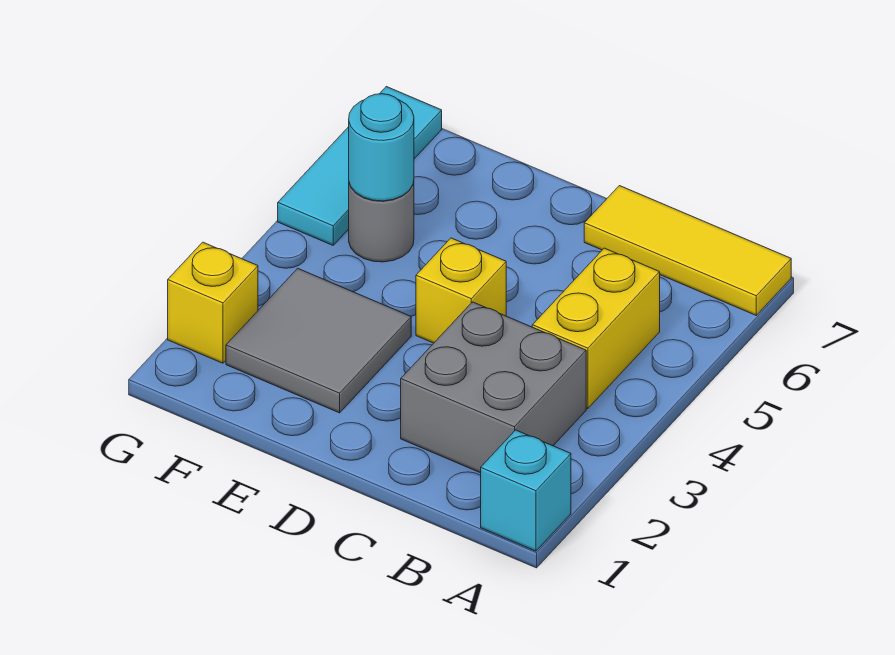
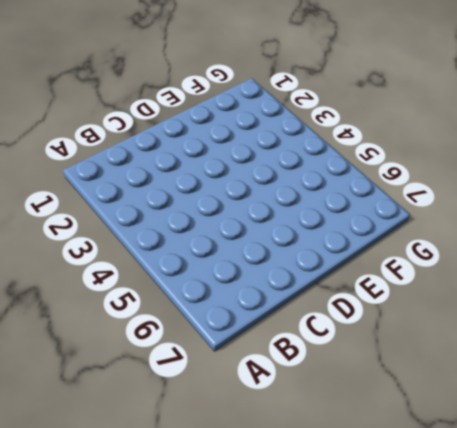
none -> cyan 1x1 brick [481,430,571,551]
none -> yellow 1x3 tile [584,186,791,315]

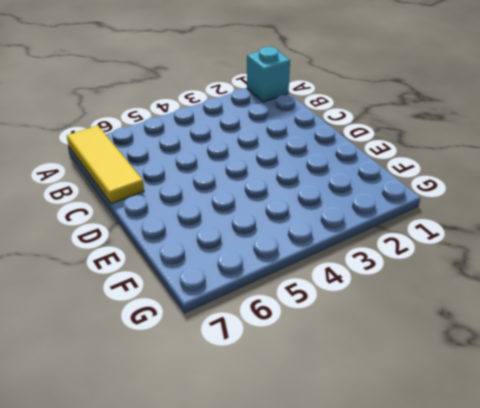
none -> grey 2x2 brick [401,302,586,473]
none -> yellow 1x2 brick [532,248,660,409]

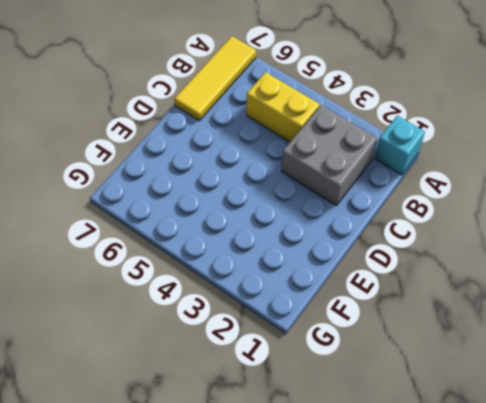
none -> yellow 1x1 brick [416,238,506,343]
none -> grey 2x2 tile [226,268,411,413]

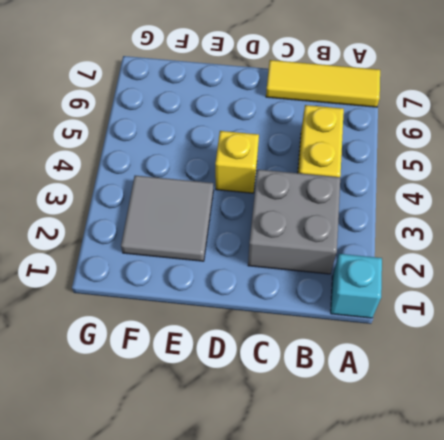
none -> grey 1x1 round brick [349,182,414,262]
none -> yellow 1x1 brick [168,242,258,363]

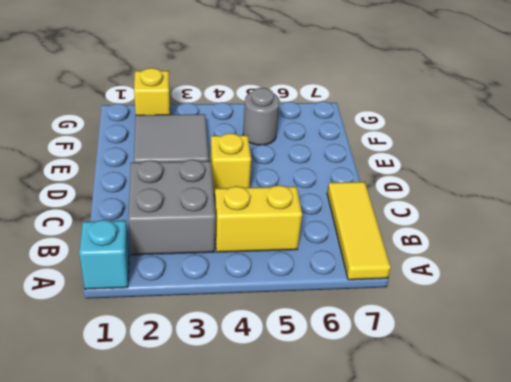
none -> cyan 1x3 tile [278,87,442,245]
none -> cyan 1x1 round brick [349,94,414,201]

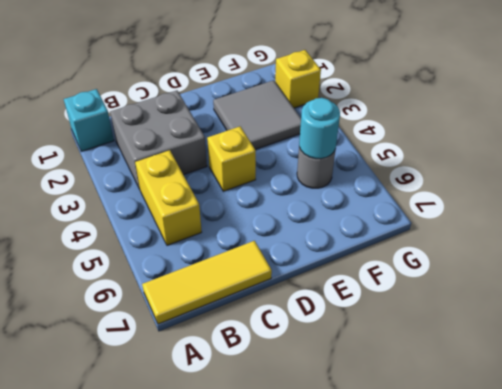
none -> cyan 1x3 tile [278,87,442,245]

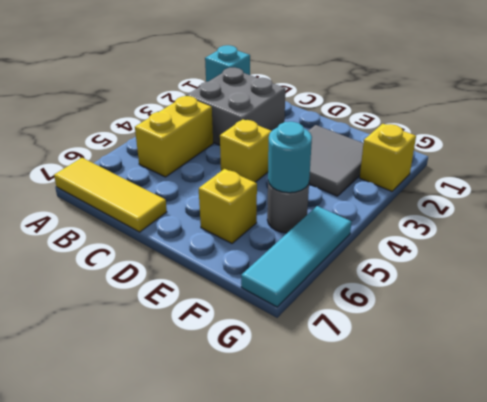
yellow 1x1 brick [199,169,257,243] -> none

